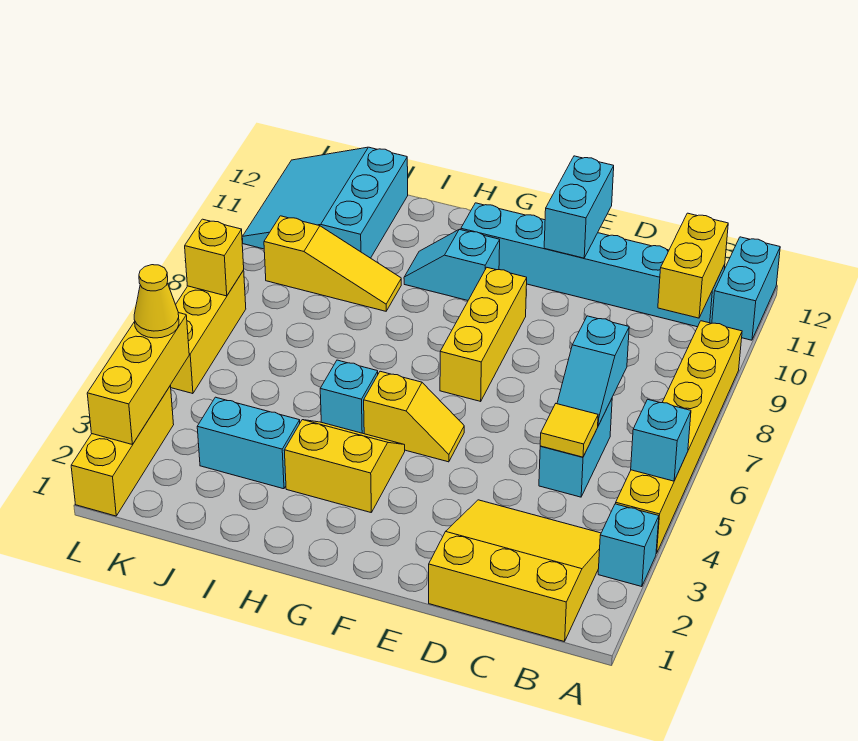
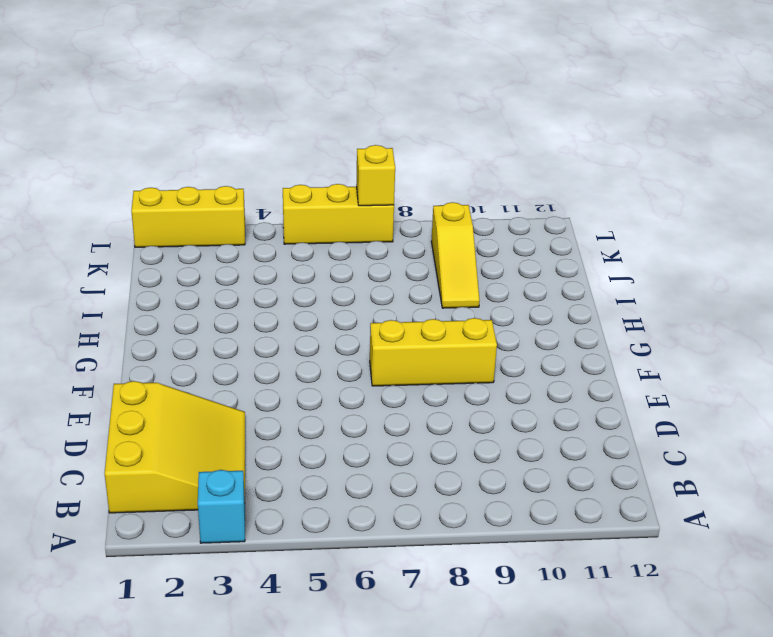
none -> yellow 1x6 brick [616,321,742,553]
none -> cyan 1x2 brick [712,237,780,340]
none -> cyan 1x6 brick [461,203,725,327]

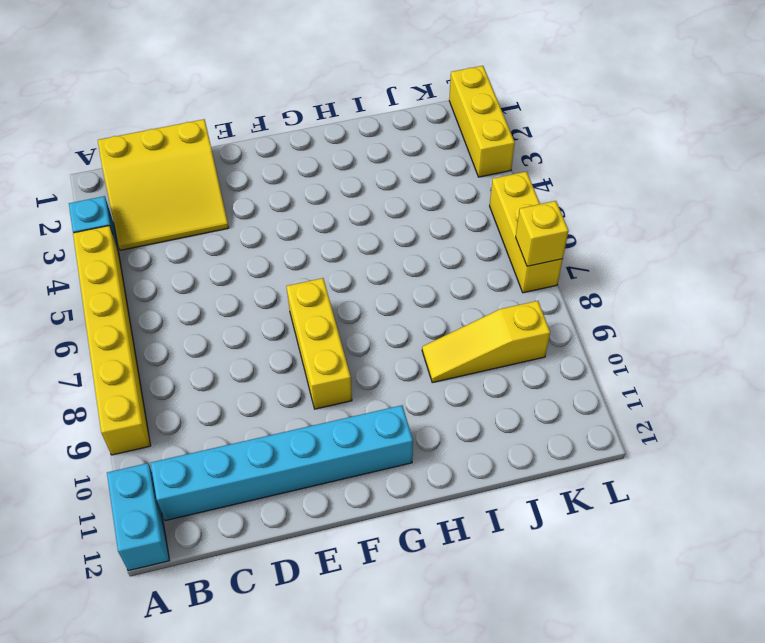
none -> cyan 1x2 brick [539,399,612,497]
none -> yellow 1x2 slope [364,371,464,462]
none -> yellow 2x2 slope [284,420,405,513]

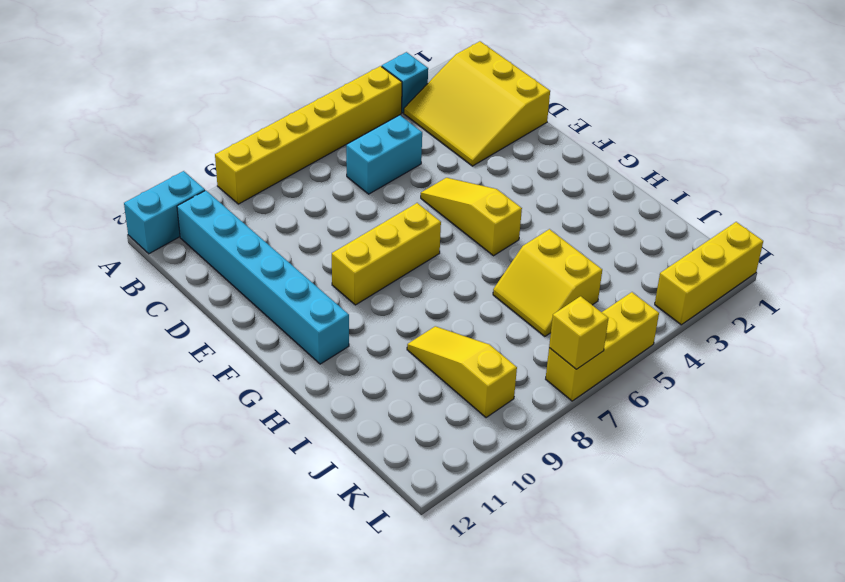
yellow 1x3 slope [421,178,522,256] -> yellow 1x2 slope [364,371,464,462]
yellow 2x2 slope [493,229,602,337] -> yellow 2x2 slope moved to [284,420,405,513]
none -> cyan 1x2 slope [404,229,500,300]
none -> cyan 1x1 brick [320,360,378,434]
none -> cyan 1x2 brick [197,397,300,489]

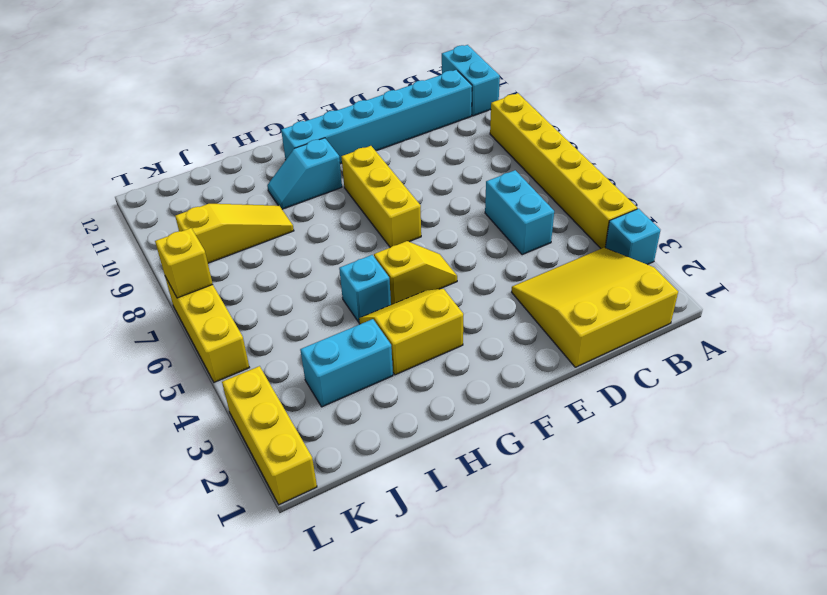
none -> cyan 3x3 slope [242,147,408,258]
none -> cyan 1x1 brick [631,399,691,481]
none -> yellow 1x2 brick [658,213,728,318]

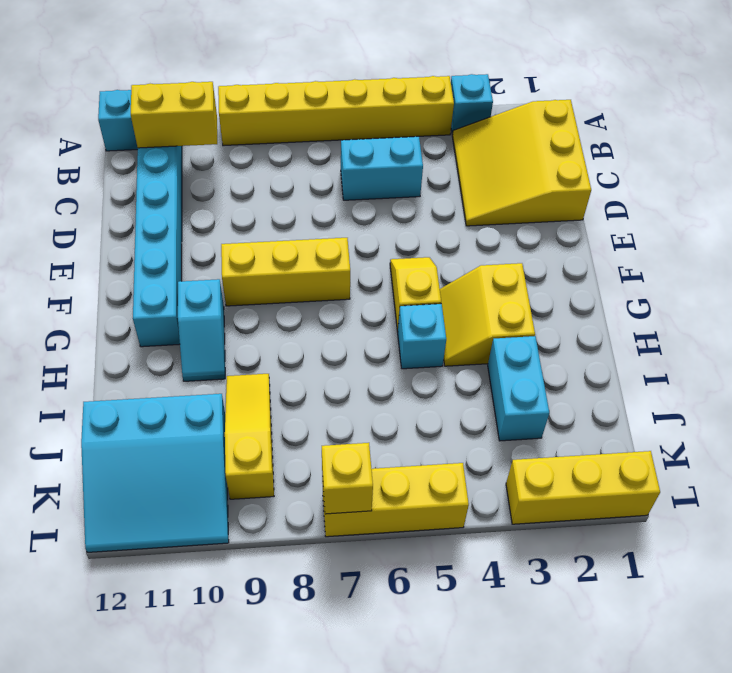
none -> cyan 1x1 brick [631,399,691,481]
none -> yellow 1x1 tile [540,404,598,457]
none -> cyan 1x2 slope [557,316,629,426]

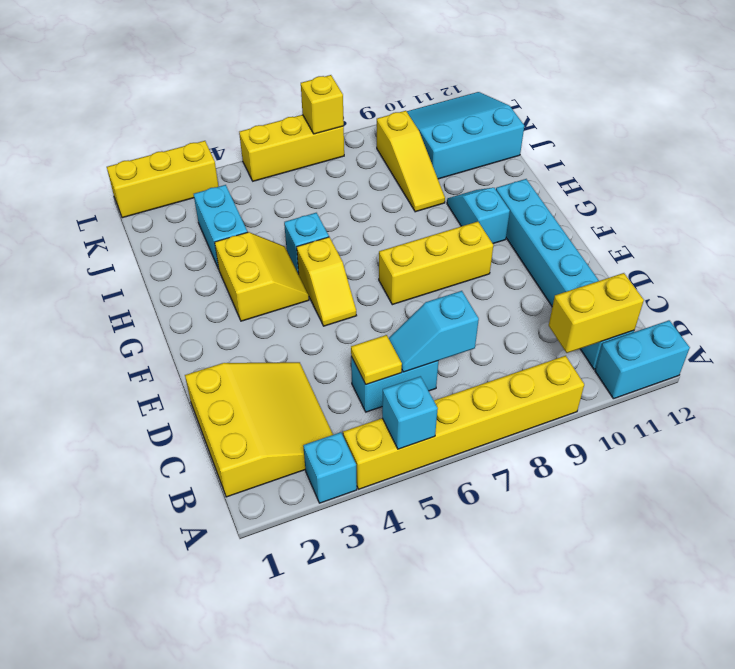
none -> cyan 1x2 brick [544,156,614,258]
none -> yellow 1x3 brick [87,313,189,445]
none -> yellow 1x1 cone [134,265,179,338]

